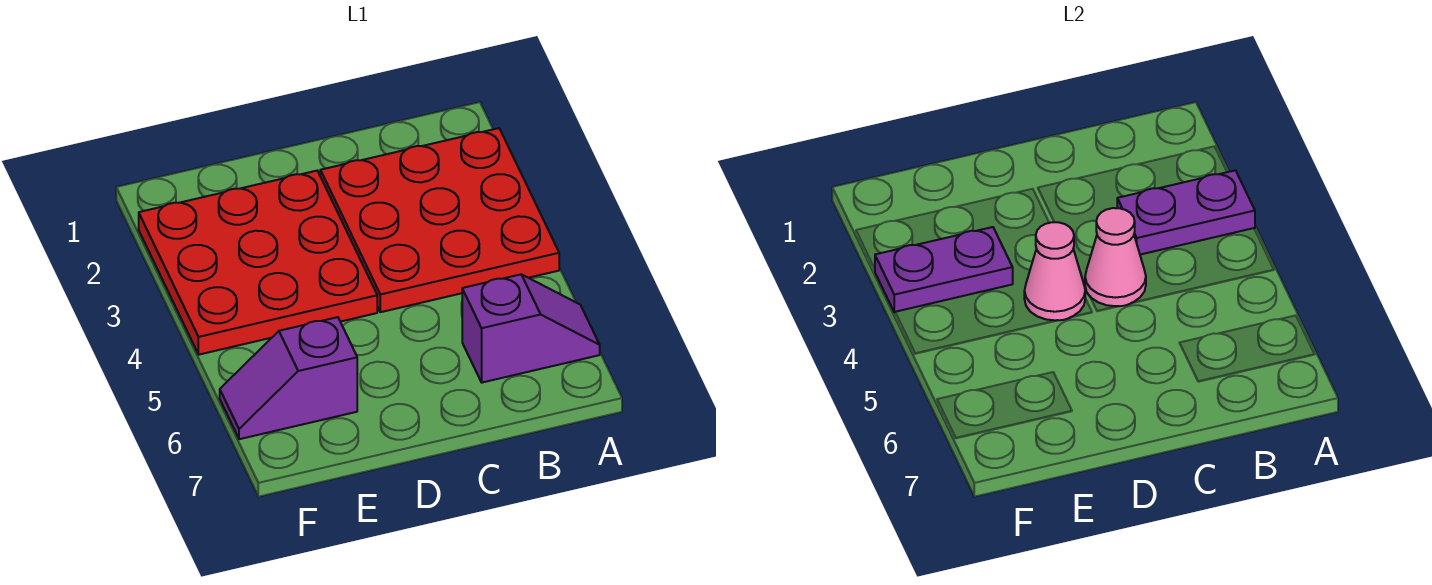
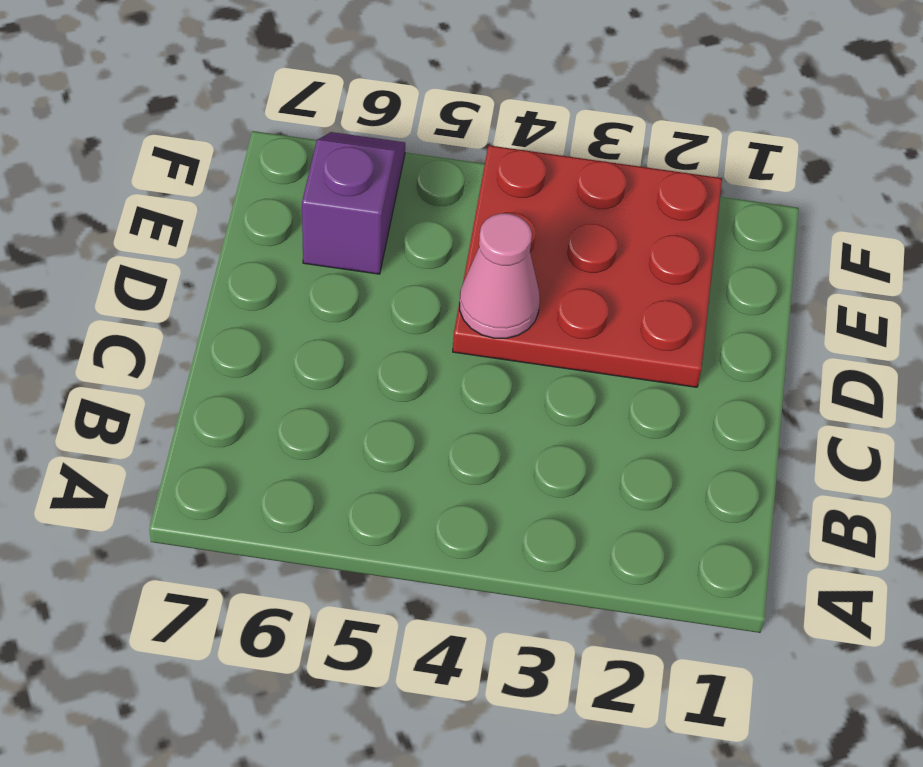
none -> red 3x3 plate [320,128,559,312]
none -> purple 1x2 slope [462,274,600,383]

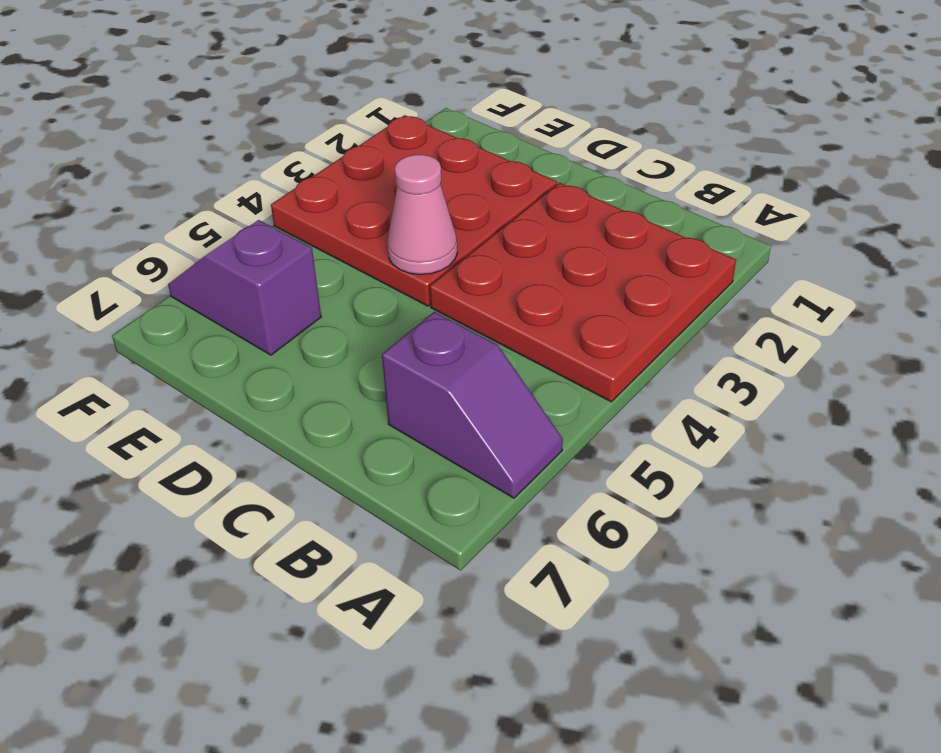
none -> purple 1x2 plate [1117,170,1255,255]
none -> pink 1x1 cone [1085,208,1146,306]

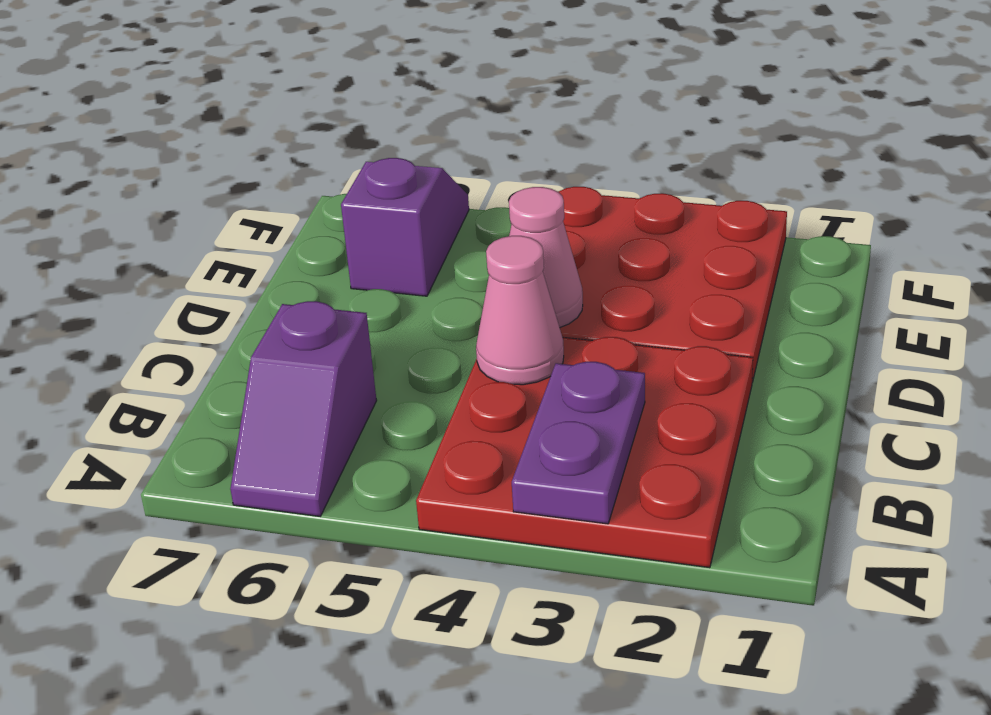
none -> purple 1x2 plate [875,227,1013,312]

